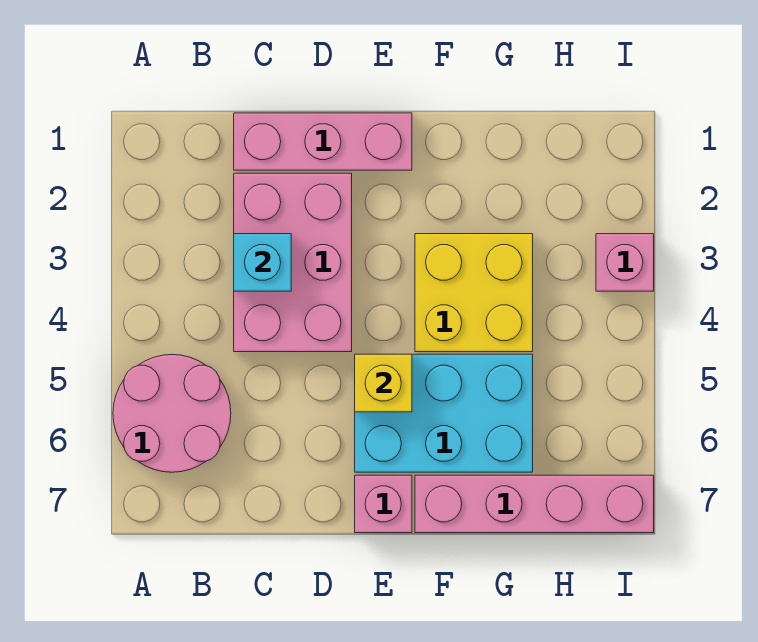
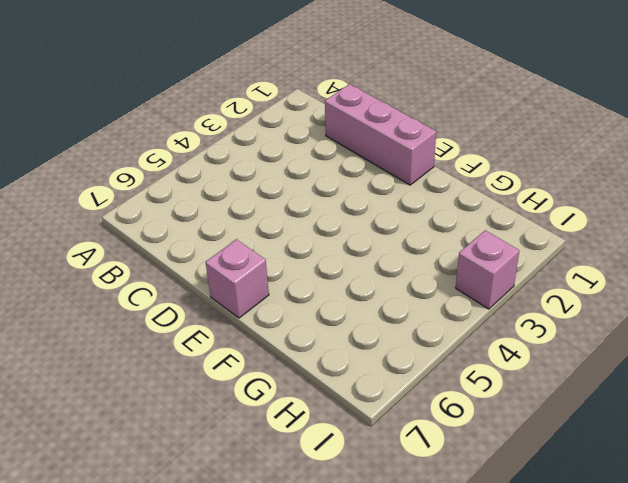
none -> pink 2x2 round brick [113,355,231,472]
none -> pink 2x3 brick [234,173,352,352]

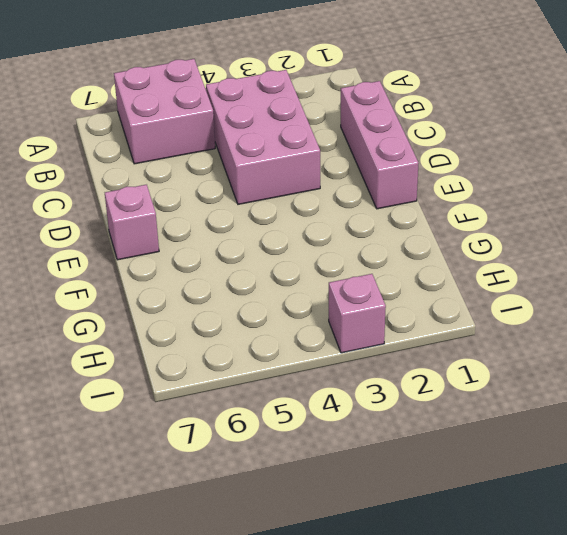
pink 2x2 brick [114,59,215,164] -> pink 2x2 round brick [113,355,231,472]
pink 2x3 brick [206,70,320,204] -> pink 2x3 brick turned to [234,173,352,352]
none -> cyan 2x3 brick [355,354,533,472]
none -> yellow 2x2 brick [415,234,533,352]

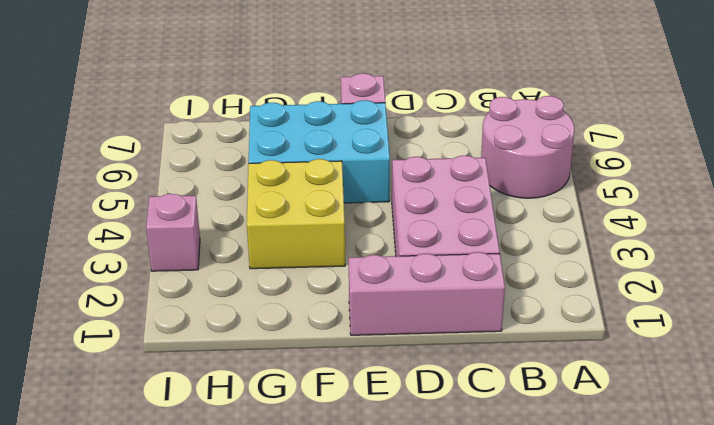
none -> pink 1x4 brick [415,475,654,533]
none -> cyan 1x1 brick [234,234,291,291]

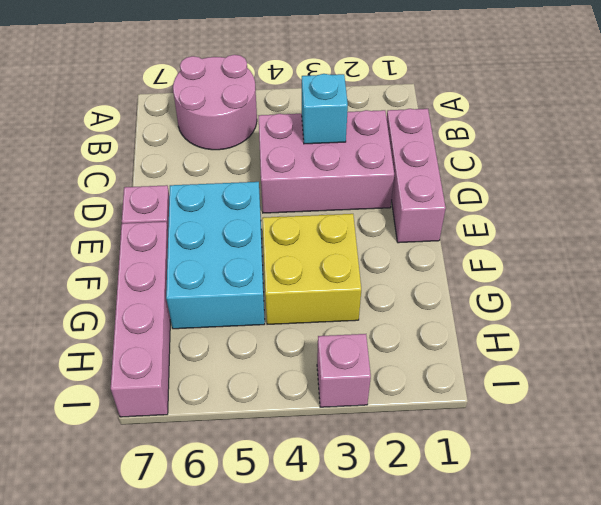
none -> yellow 1x1 brick [355,354,412,412]

